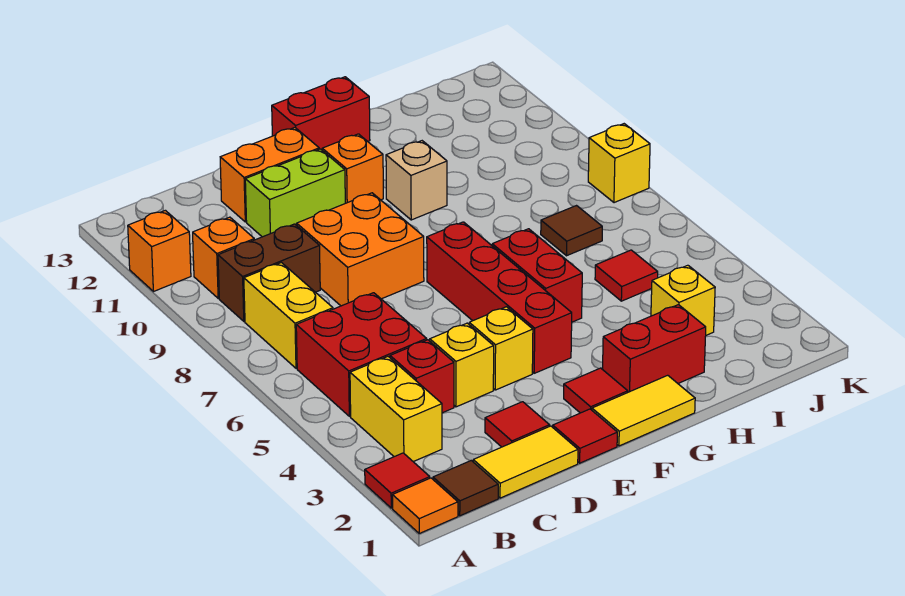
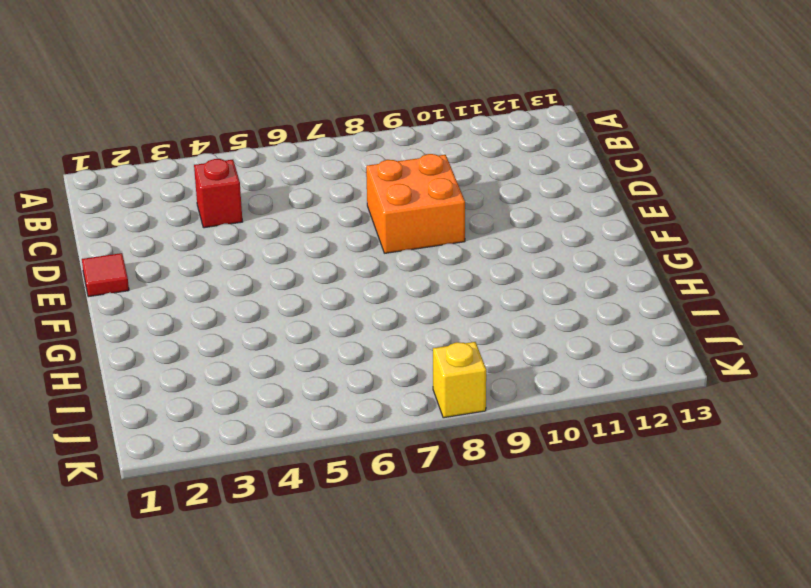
none -> orange 1x1 tile [392,478,458,533]
none -> red 1x1 tile [365,453,430,508]
none -> orange 1x1 brick [128,210,191,292]
none -> brown 1x1 tile [433,461,498,516]

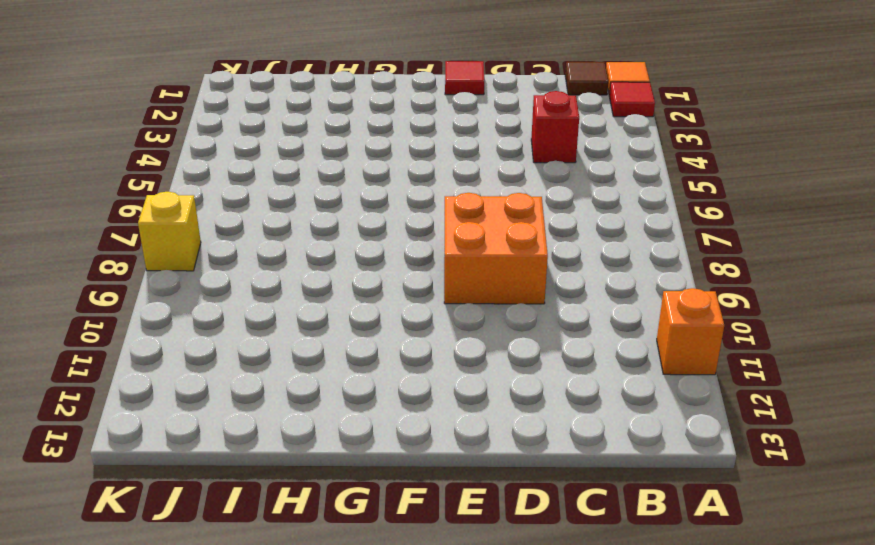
none -> yellow 1x2 brick [350,357,442,462]
none -> red 2x2 brick [296,293,427,416]
none -> yellow 1x2 brick [244,263,333,368]
none -> brown 1x2 brick [218,224,320,321]

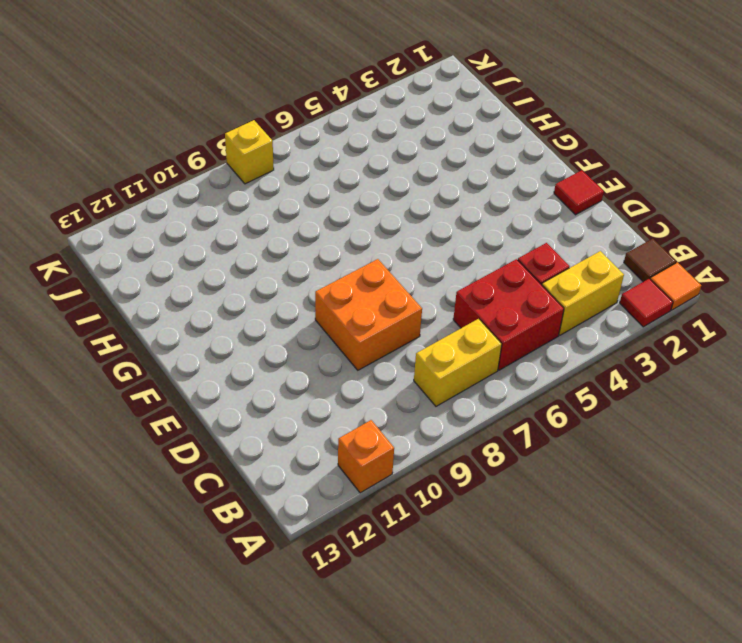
none -> brown 1x2 brick [218,224,320,321]
none -> orange 1x1 brick [193,217,254,298]
none -> yellow 1x2 tile [473,426,578,498]
none -> red 1x1 tile [485,402,550,447]

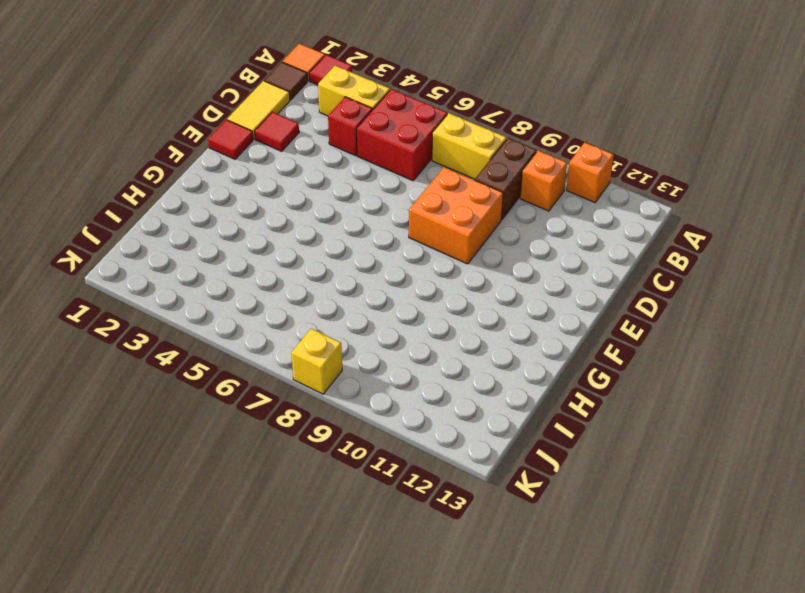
none -> yellow 1x1 brick [430,323,494,407]
none -> lime 1x2 brick [245,149,345,237]
none -> orange 1x2 brick [220,128,319,222]
none -> yellow 1x1 brick [469,307,533,390]

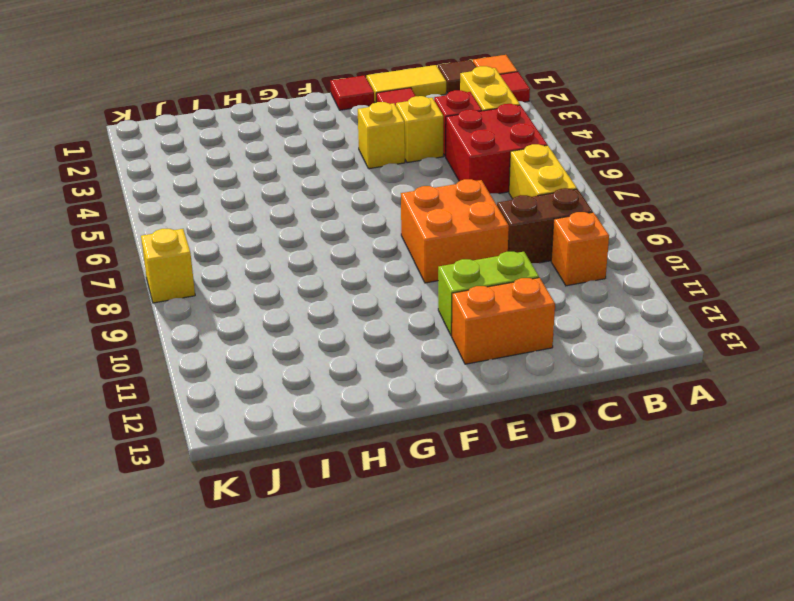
none -> orange 1x1 brick [128,210,191,292]
none -> yellow 1x2 tile [592,375,695,446]
none -> red 1x1 tile [564,368,628,413]
none -> red 1x4 brick [427,222,572,373]

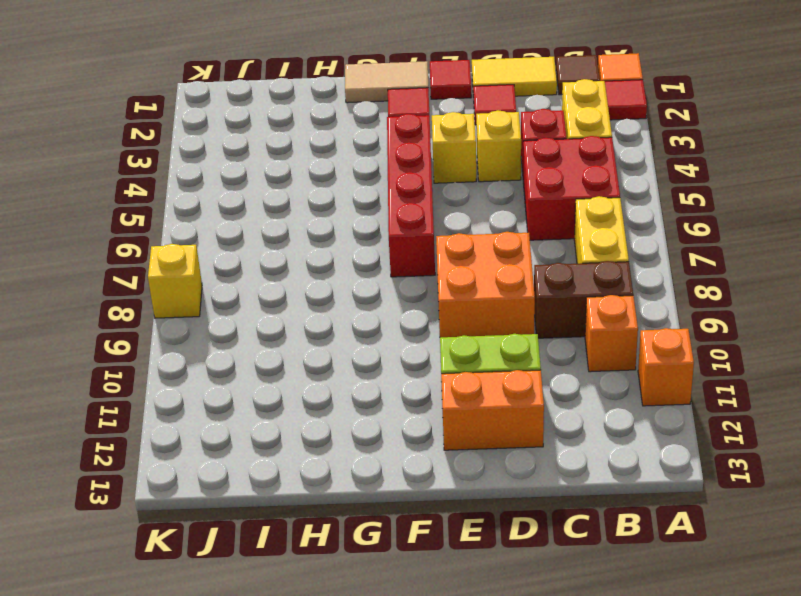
tan 1x2 tile [345,61,428,103] -> yellow 1x2 tile [592,375,695,446]
none -> orange 1x1 brick [322,134,383,203]
none -> red 1x2 brick [272,77,370,150]
none -> red 1x2 brick [603,305,706,392]
none -> red 1x2 brick [492,229,582,322]

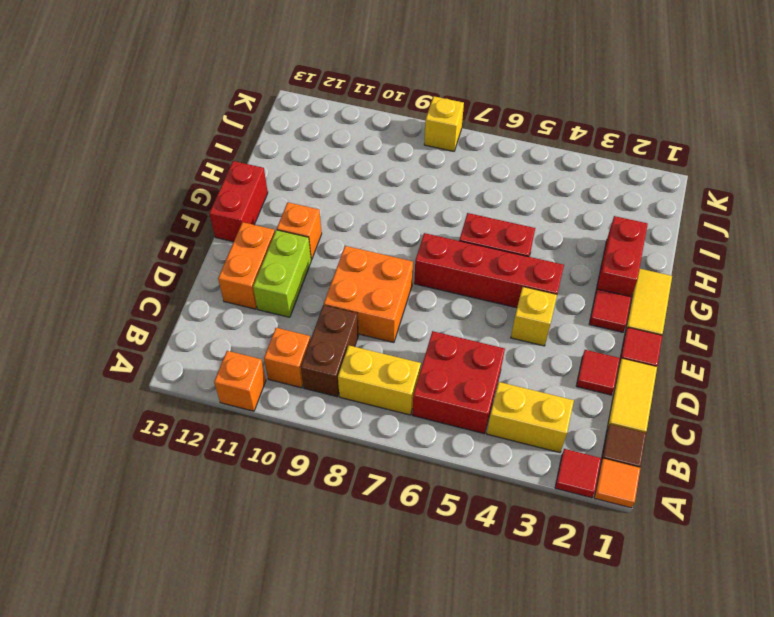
none -> red 1x1 brick [390,340,454,413]
none -> yellow 1x1 brick [430,323,494,407]
none -> tan 1x1 brick [386,141,447,220]
none -> yellow 1x1 brick [651,265,715,335]

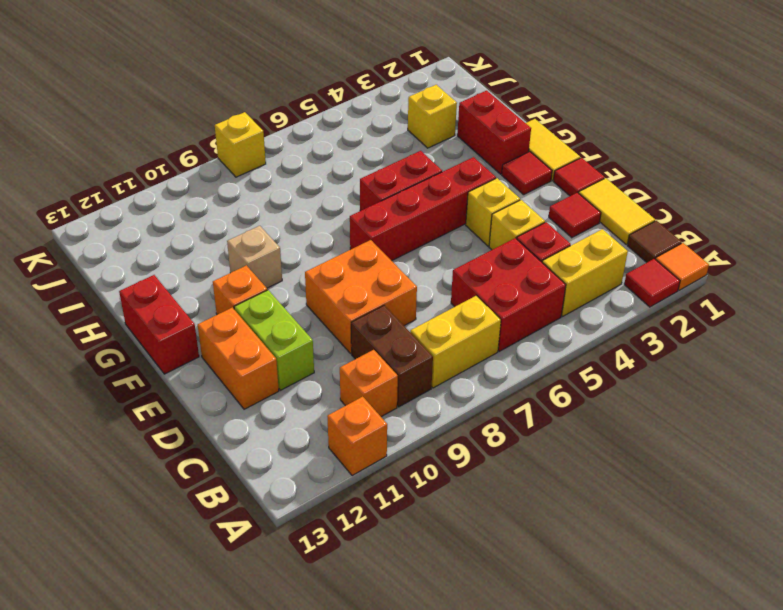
none -> red 1x1 tile [595,250,658,301]
none -> brown 1x1 tile [541,206,602,256]

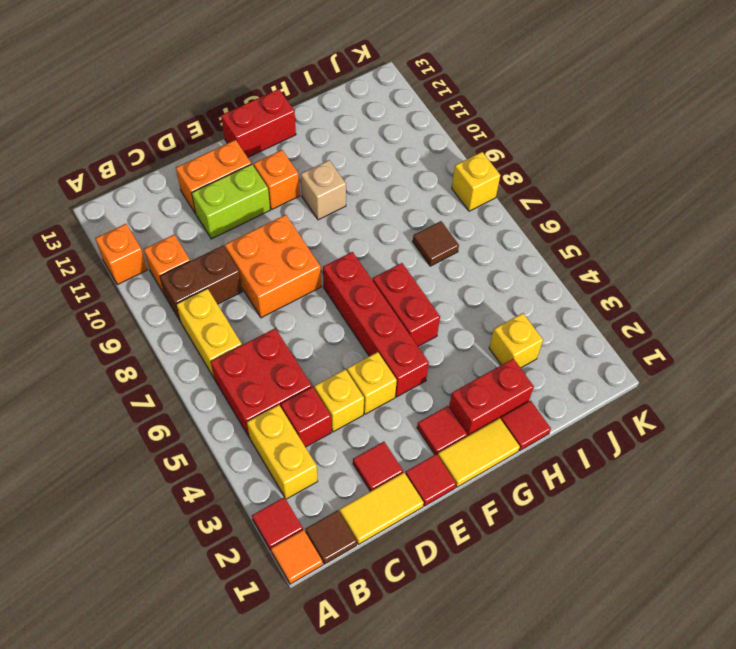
red 1x1 tile [501,401,551,451] -> red 1x1 tile moved to [595,250,658,301]

